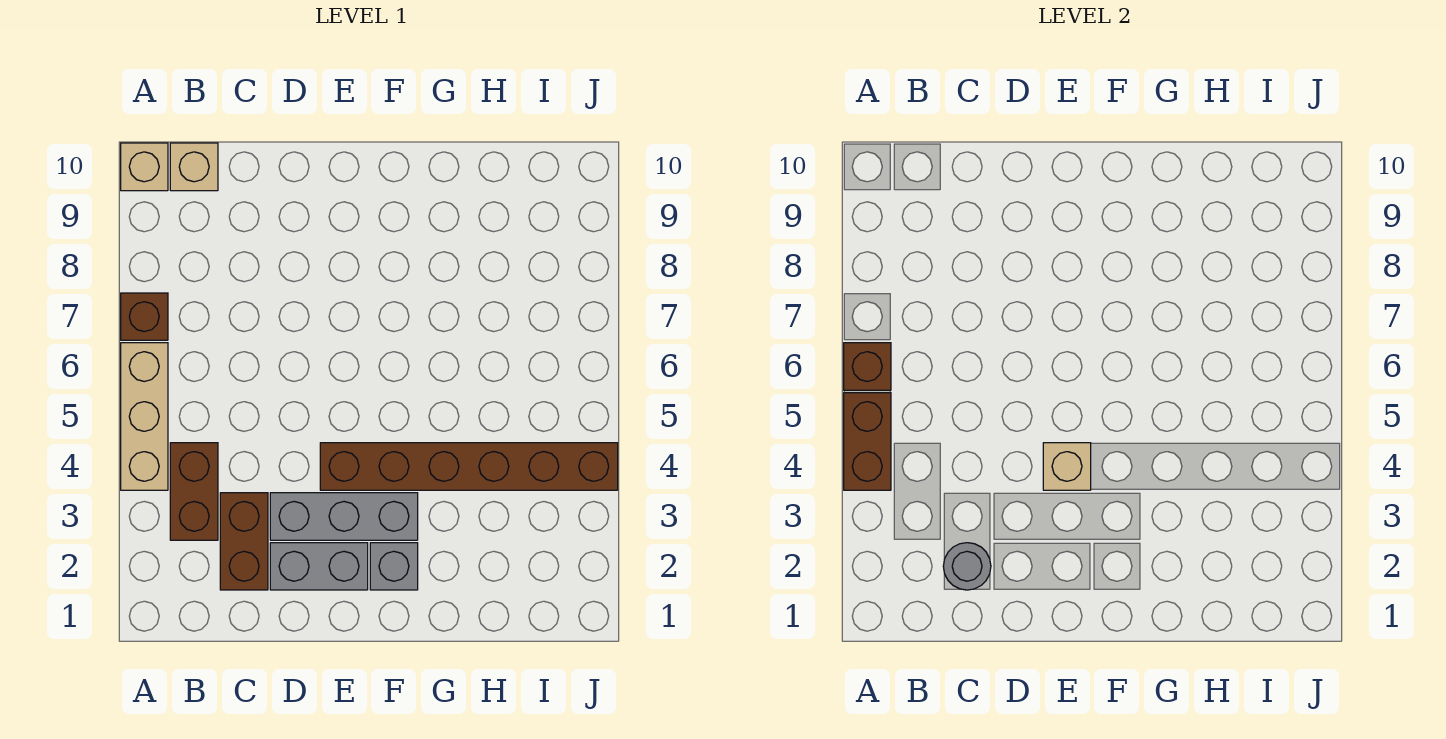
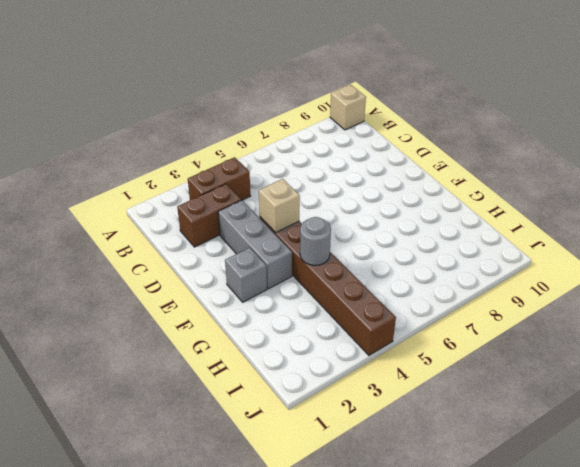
grey 1x1 round brick [300,217,331,266] -> grey 1x1 round brick moved to [943,543,991,590]
none -> tan 1x3 brick [121,343,168,490]
none -> brown 1x1 brick [121,293,168,340]
none -> tan 1x1 brick [170,143,218,191]

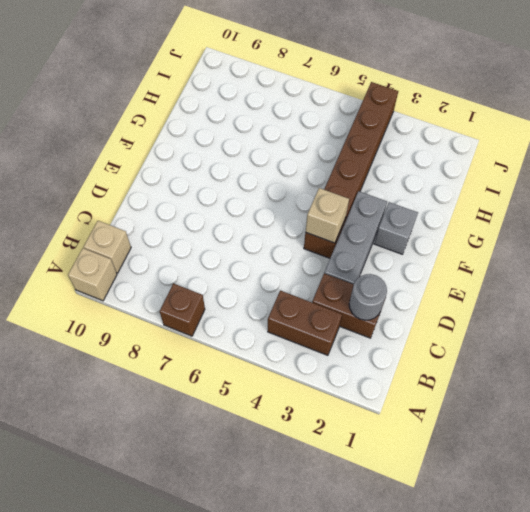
none -> tan 1x3 brick [121,343,168,490]
none -> grey 1x2 brick [270,543,368,590]
none -> brown 1x2 brick [844,393,891,490]

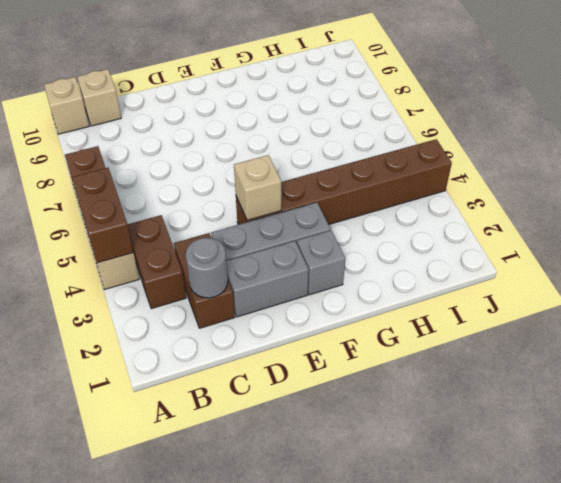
none -> brown 1x1 brick [844,343,891,390]

